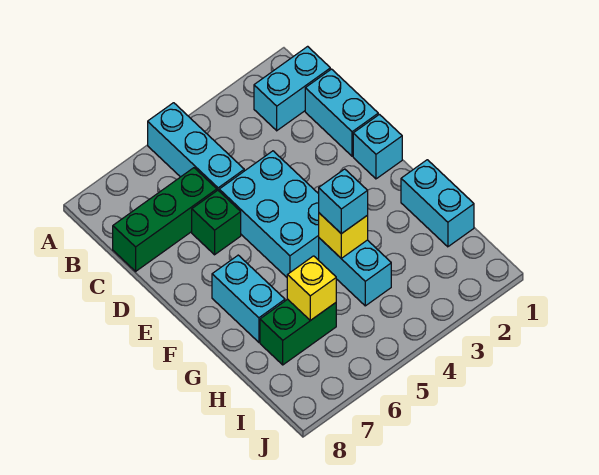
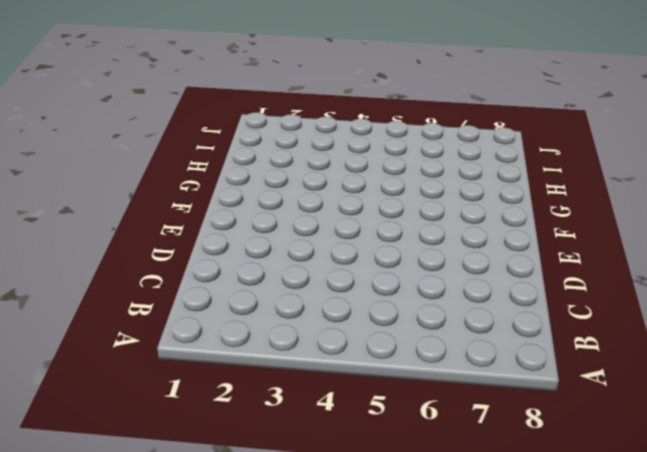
none -> cyan 1x3 brick [148,103,244,191]
none -> cyan 1x2 brick [254,46,330,131]
none -> cyan 1x2 brick [305,69,378,156]

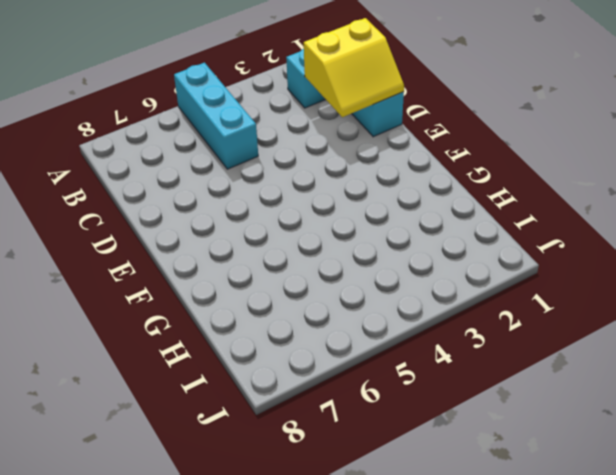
yellow 2x2 slope [304,18,404,117] -> none
none -> green 1x3 brick [113,168,217,271]
none -> cyan 2x3 brick [219,151,319,277]
none -> green 1x1 brick [192,190,241,255]

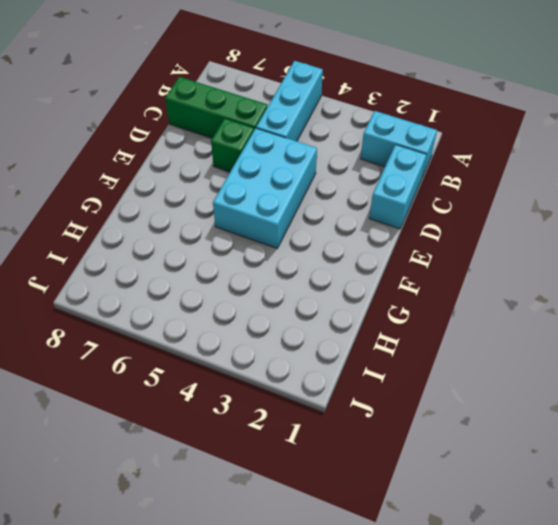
none -> cyan 1x1 brick [353,114,402,179]
none -> cyan 1x2 brick [212,255,285,342]
none -> cyan 1x2 brick [401,160,474,247]

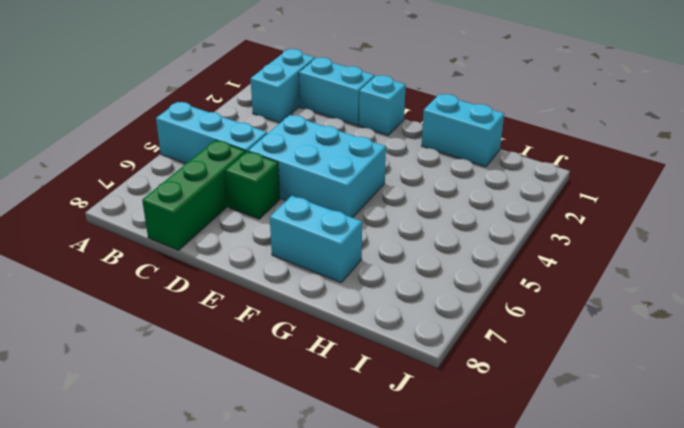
none -> cyan 1x2 brick [319,238,391,306]
none -> green 1x2 brick [260,299,336,365]
none -> yellow 1x1 brick [319,213,368,258]

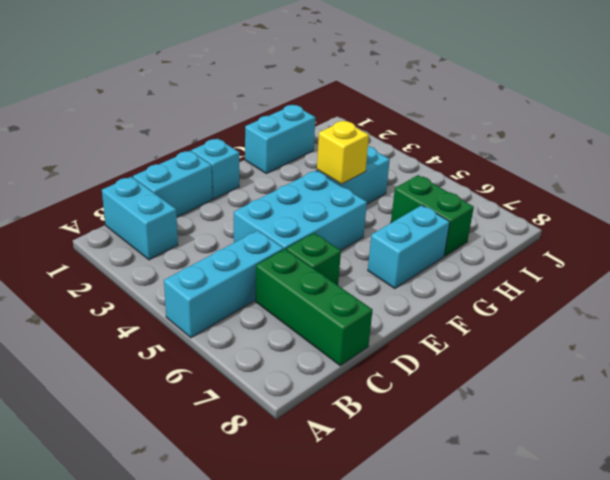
none -> yellow 1x1 brick [287,256,336,320]
none -> cyan 1x1 brick [319,169,368,234]

